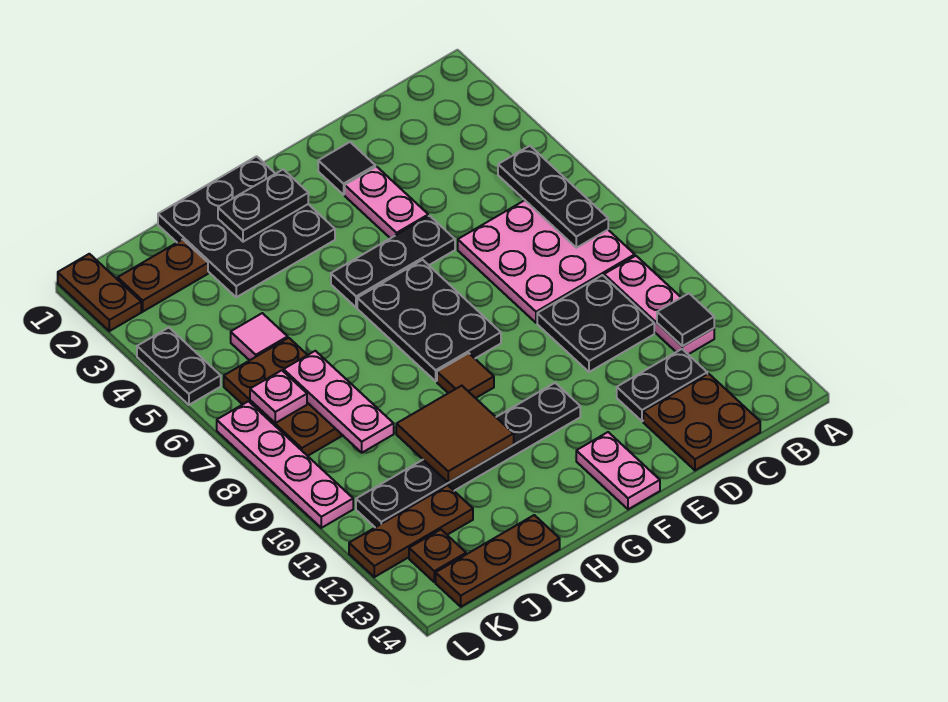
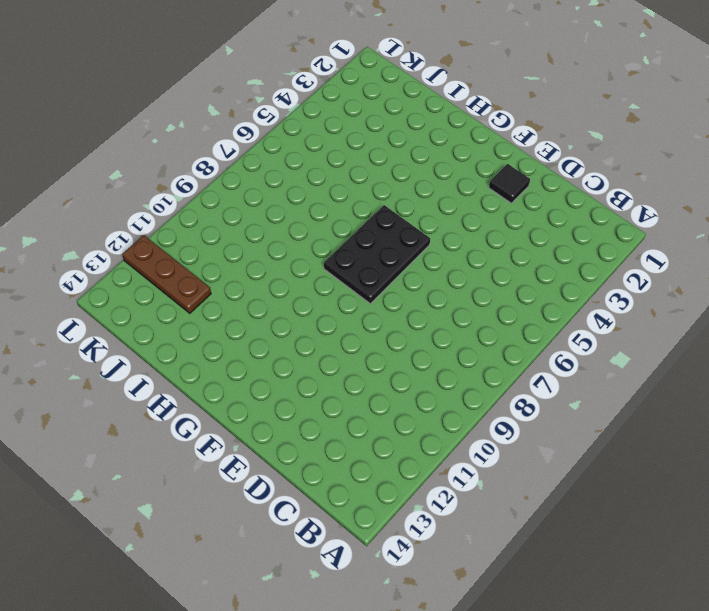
none -> pink 3x3 plate [458,200,635,323]
none -> pink 1x3 plate [604,256,714,354]
none -> black 2x2 plate [537,275,654,372]

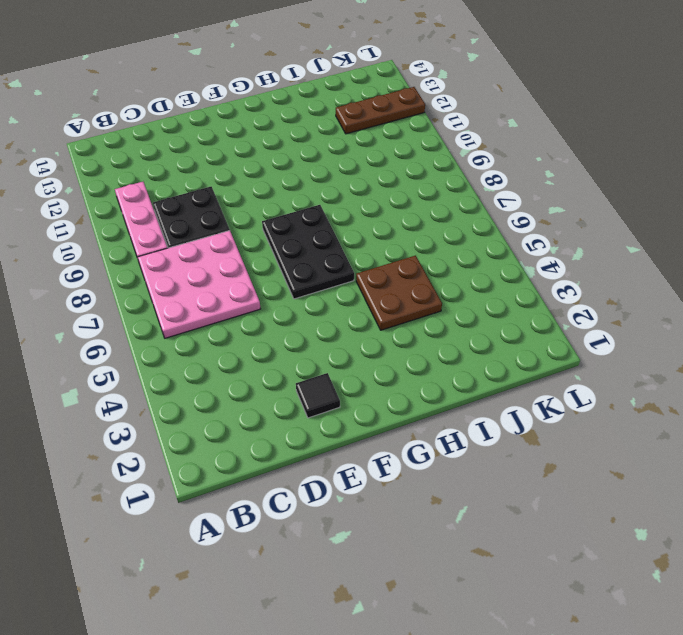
brown 2x2 plate [356,256,442,330] -> brown 2x2 plate moved to [643,374,760,470]
none -> black 1x2 plate [617,349,707,421]
none -> pink 1x2 plate [345,167,428,238]
none -> black 1x3 plate [331,216,455,308]

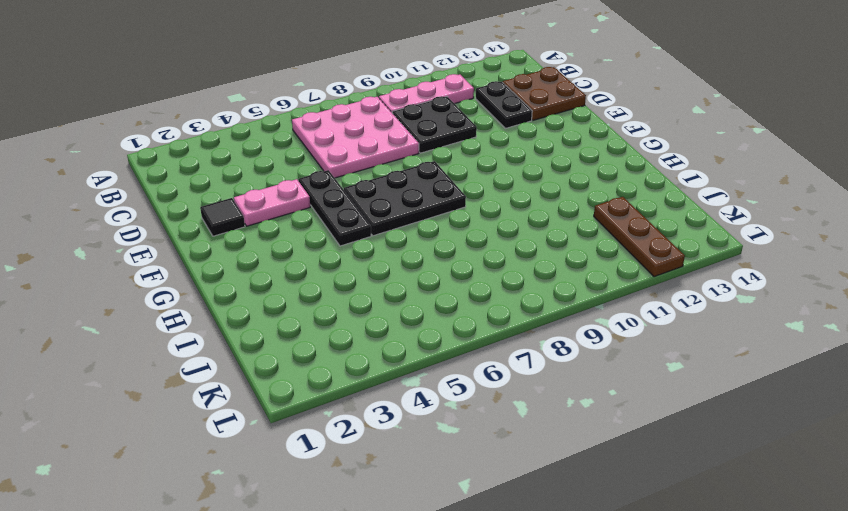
none -> black 1x6 plate [356,383,580,527]
none -> pink 1x2 plate [576,432,660,509]
none -> black 3x3 plate [158,156,335,297]

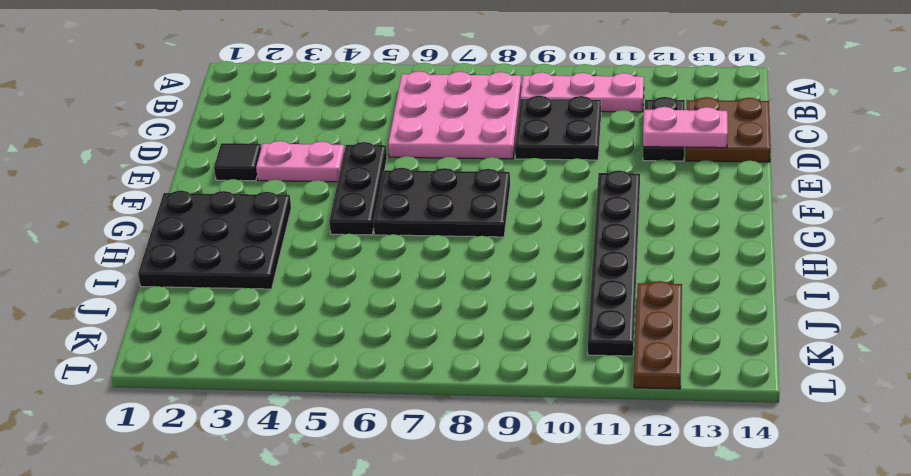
pink 1x2 plate [643,107,728,148] -> pink 1x2 plate moved to [576,432,660,509]
none -> brown 1x1 tile [437,353,494,398]
none -> brown 1x3 plate [436,515,560,607]
none -> brown 1x2 plate [118,239,208,312]

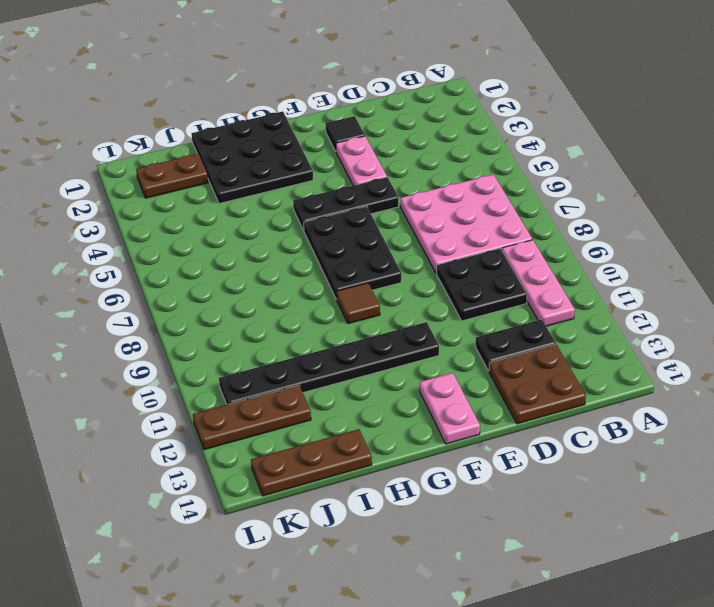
none -> pink 1x1 tile [231,313,288,360]
none -> brown 2x3 plate [224,338,343,456]
none -> brown 1x1 plate [409,530,466,582]

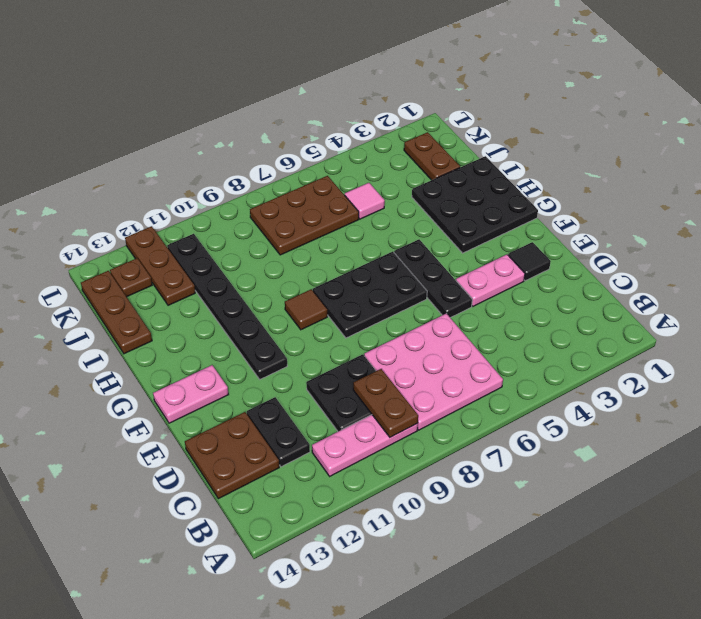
brown 1x2 plate [353,369,418,437] -> brown 1x2 plate turned to [58,254,141,331]
none -> black 1x2 plate [137,328,221,405]
none -> pink 1x4 plate [217,401,353,528]
none -> black 1x3 plate [498,146,608,248]

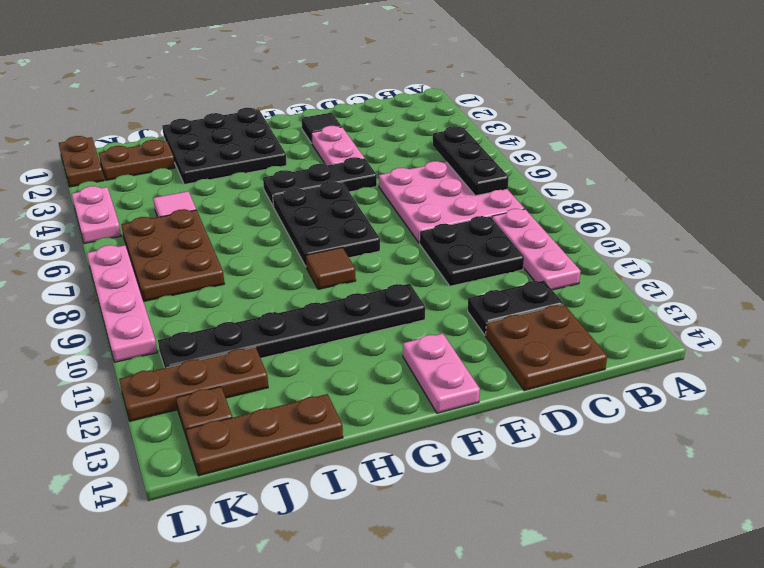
pink 1x2 plate [72,186,121,244] -> black 1x2 plate [137,328,221,405]
none -> black 1x1 tile [657,293,714,346]
none -> black 1x2 plate [218,169,308,242]
none -> brown 2x2 tile [396,386,514,483]

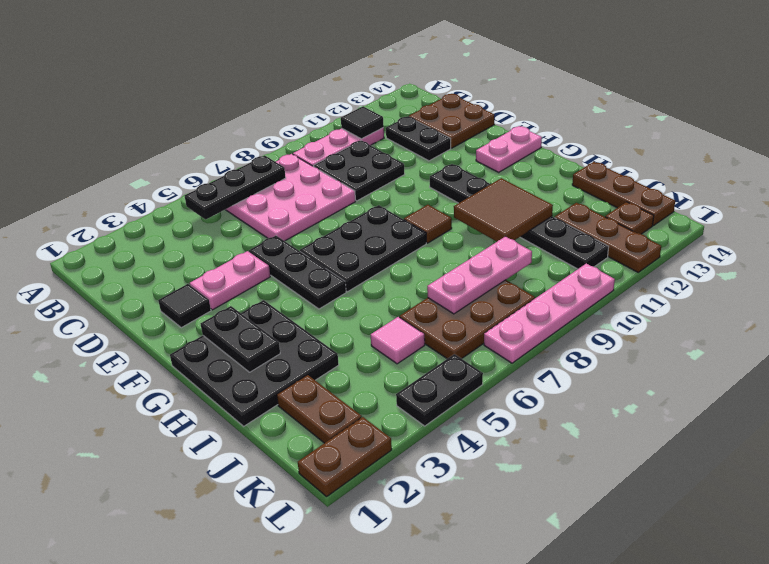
none -> pink 1x1 plate [250,370,307,423]

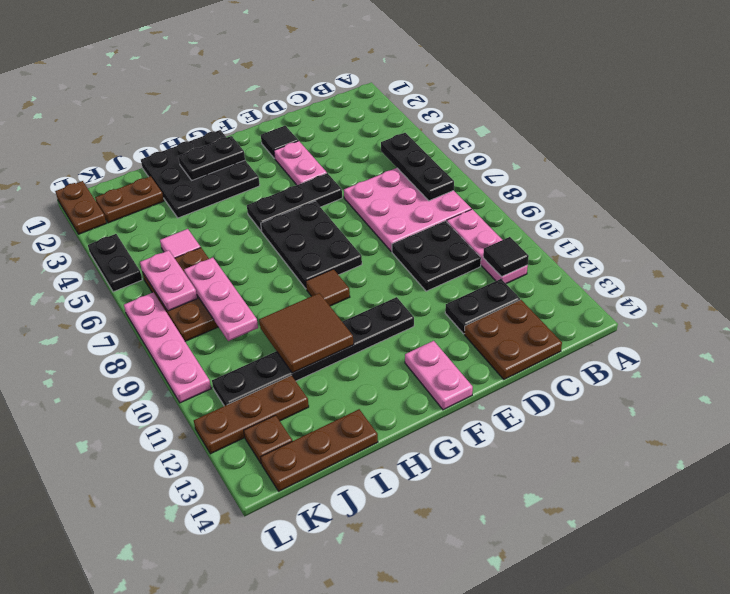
pink 1x2 plate [140,250,197,311] -> pink 1x1 plate [250,370,307,423]

